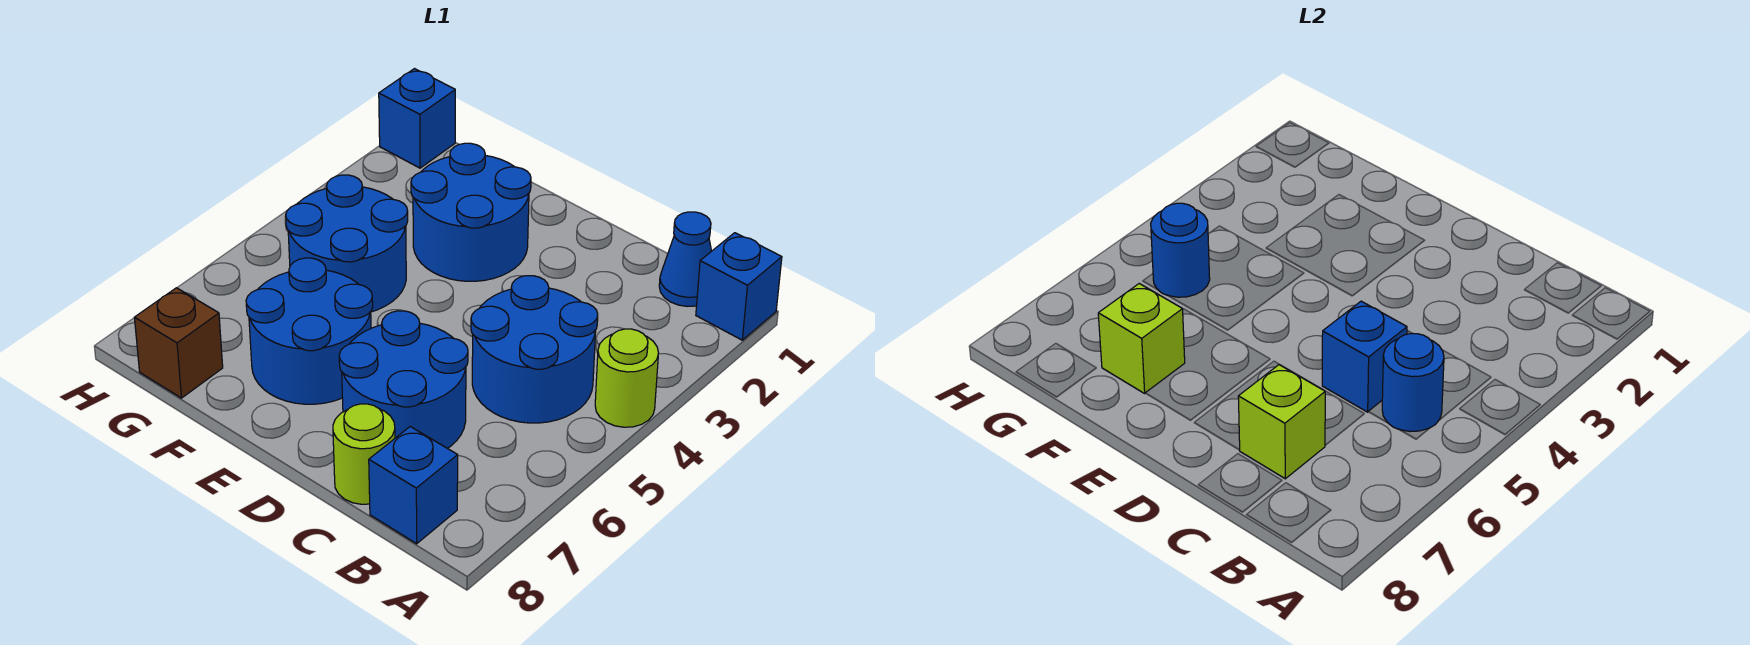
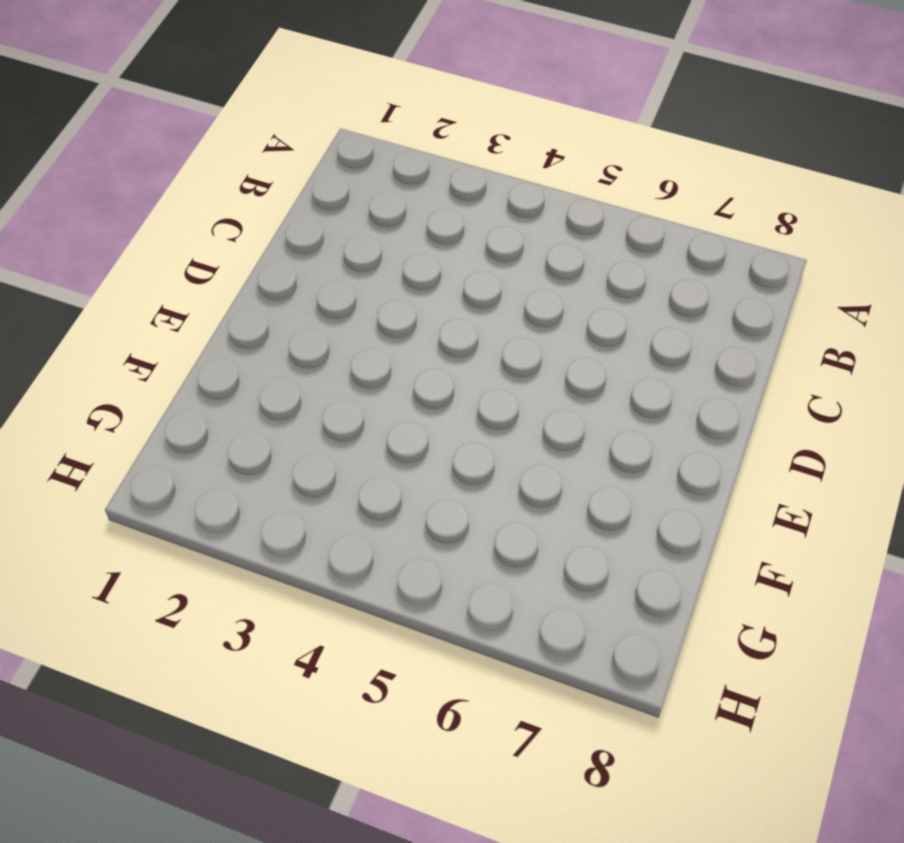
none -> blue 1x1 brick [696,233,782,340]
none -> lime 1x1 round brick [595,329,659,427]
none -> blue 1x1 cone [659,212,711,306]

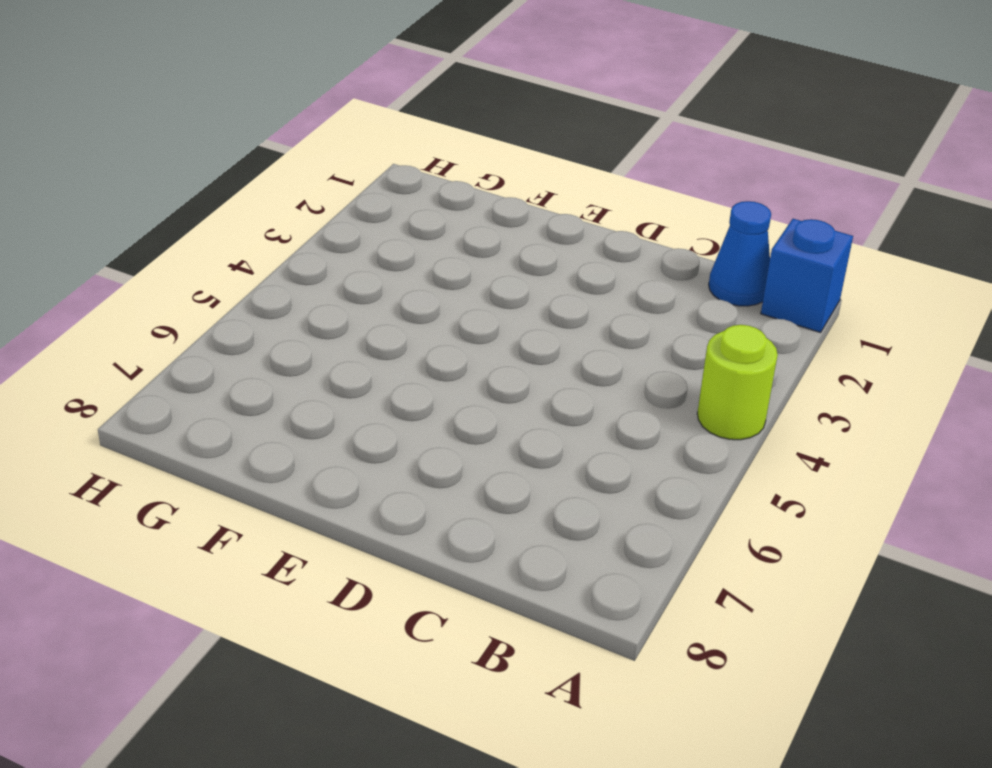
none -> blue 2x2 round brick [471,276,598,423]
none -> blue 1x1 brick [369,427,458,544]
none -> blue 2x2 round brick [339,311,468,448]

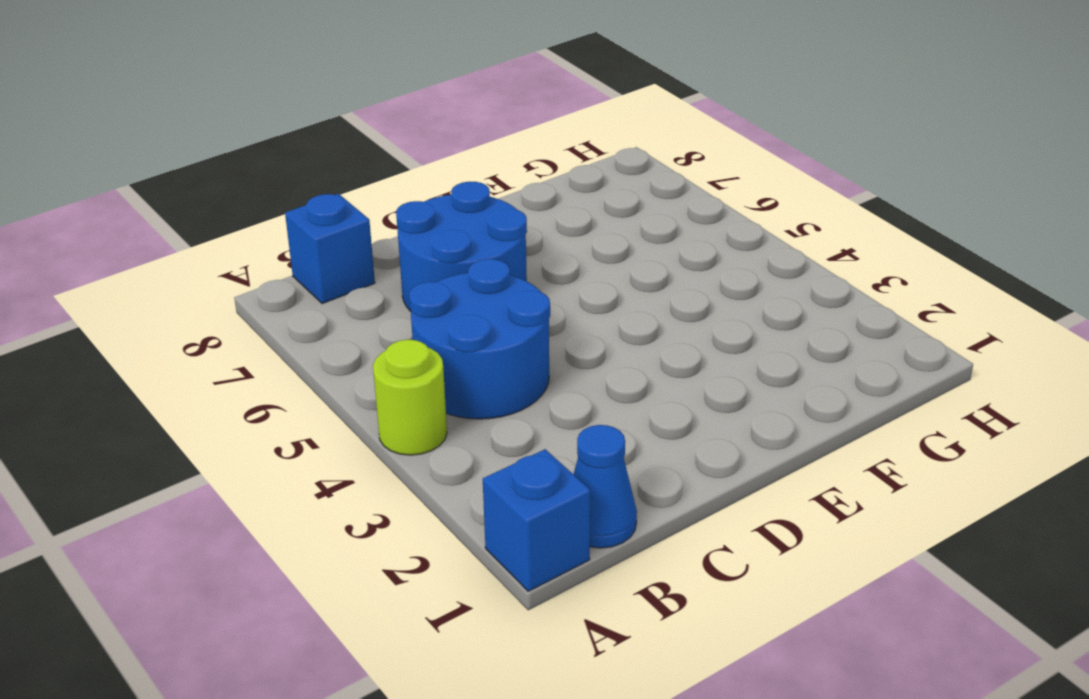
none -> lime 1x1 round brick [333,404,395,504]
none -> blue 2x2 round brick [411,143,531,281]
none -> blue 2x2 round brick [246,258,373,404]

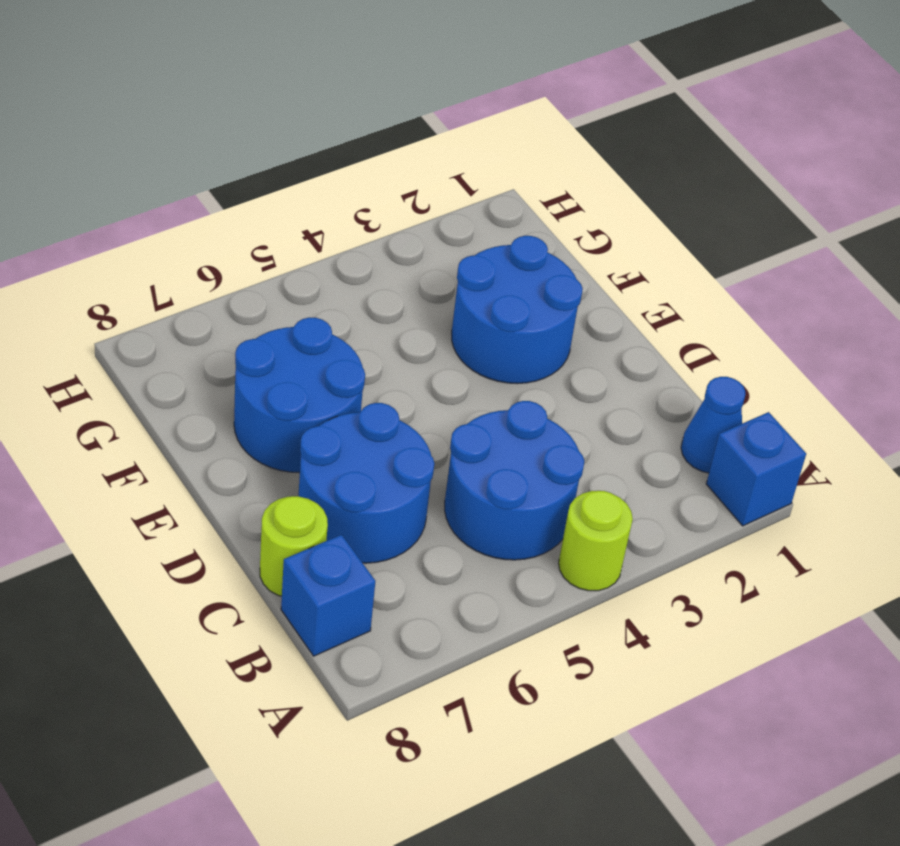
none -> blue 2x2 round brick [286,175,408,312]
none -> brown 1x1 brick [134,288,223,398]
none -> blue 1x1 brick [379,69,455,168]

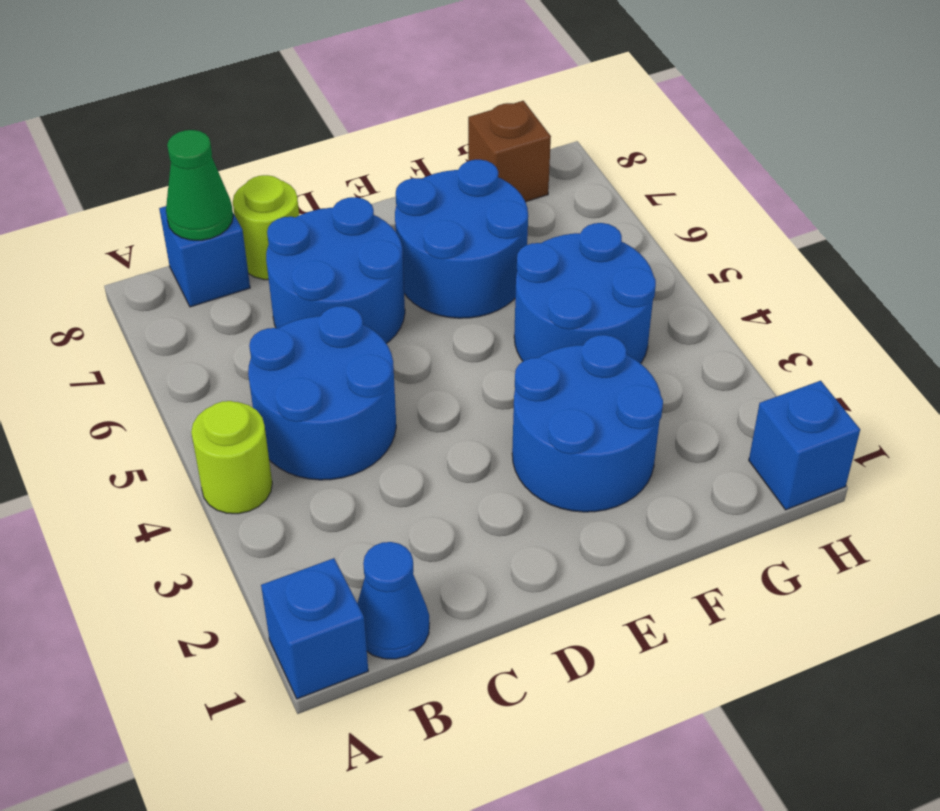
green 1x1 cone [166,130,233,240] -> none
none -> blue 1x1 round brick [1382,334,1444,432]
none -> blue 1x1 brick [1322,301,1407,412]
none -> lime 1x1 brick [1238,365,1325,479]

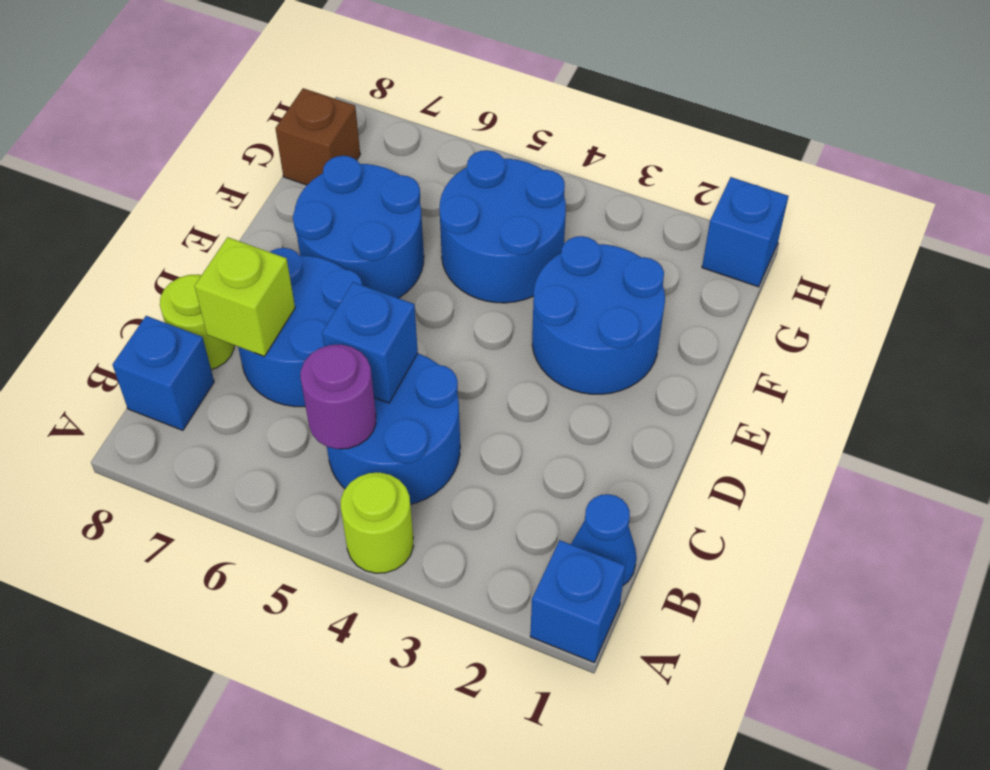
purple 1x1 round brick [301,345,376,449] -> blue 1x1 round brick [1382,334,1444,432]
none -> lime 1x1 brick [1098,284,1185,393]
none -> blue 1x1 round brick [1151,203,1210,297]

